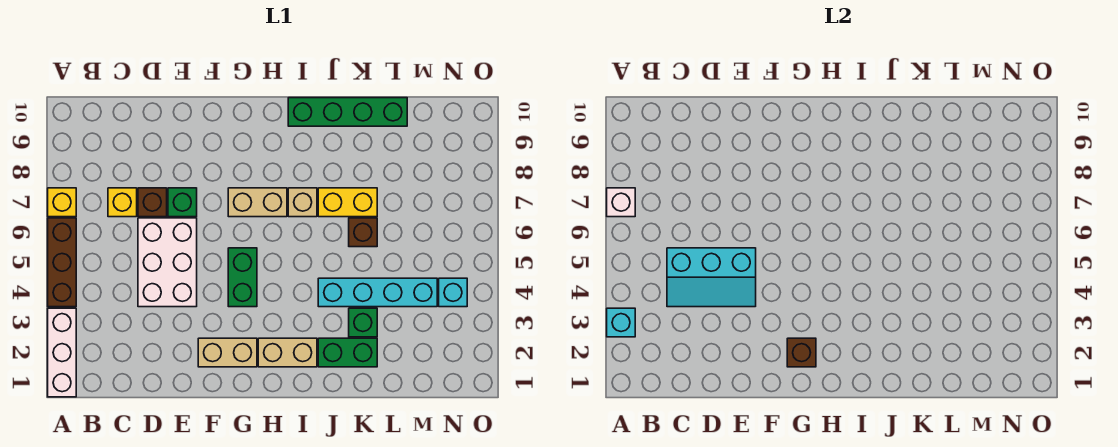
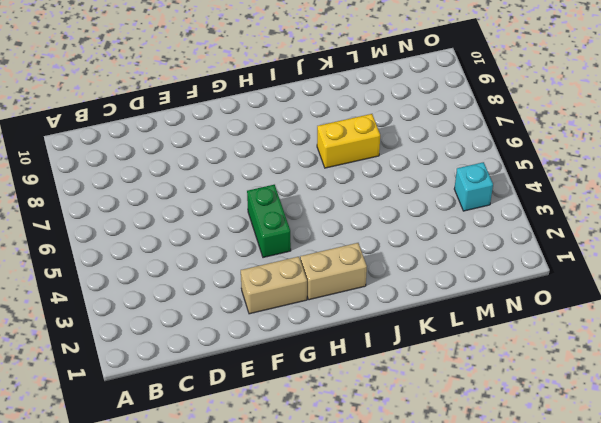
none -> white 1x3 brick [48,308,76,397]
none -> brown 1x3 brick [48,218,76,307]
none -> yellow 1x1 brick [48,188,76,217]

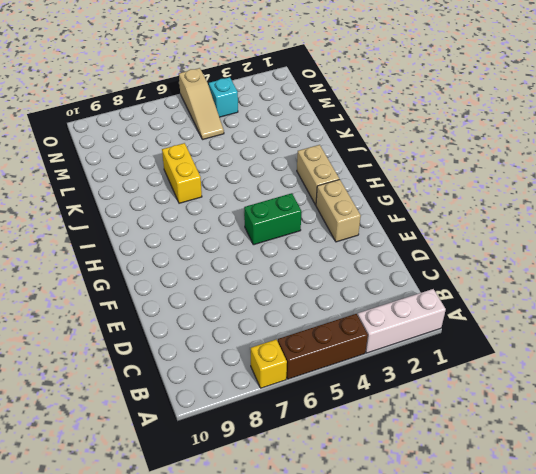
tan 1x3 slope [179,68,224,140] -> none
none -> yellow 1x1 brick [108,188,137,217]
none -> white 2x3 brick [138,218,197,307]
none -> brown 1x1 brick [138,188,167,217]

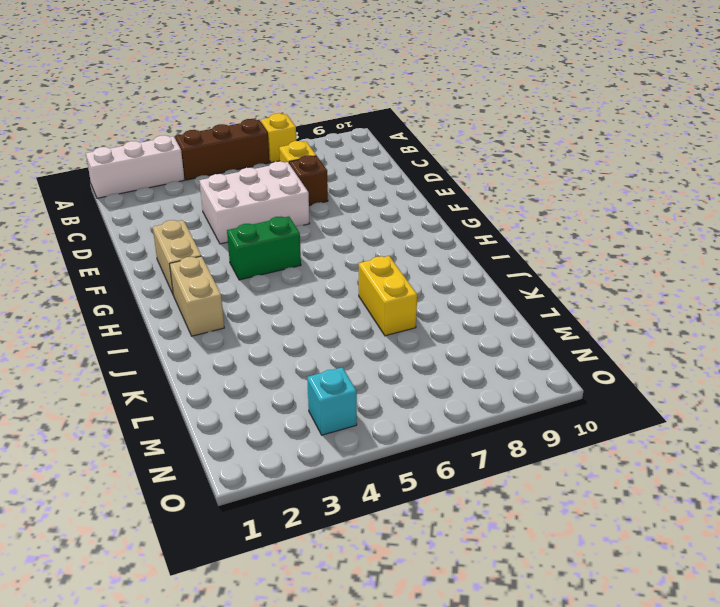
none -> green 1x1 brick [168,188,197,217]
none -> tan 1x2 brick [228,188,287,217]
none -> tan 1x1 brick [288,188,317,217]

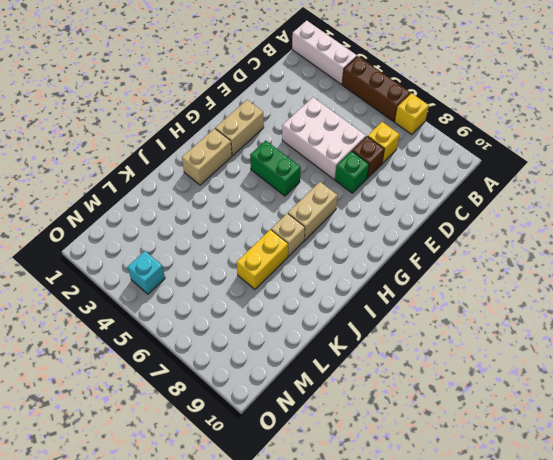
none -> green 1x4 brick [288,98,407,126]
none -> green 1x2 brick [318,338,377,367]
none -> cyan 1x4 brick [318,278,437,307]

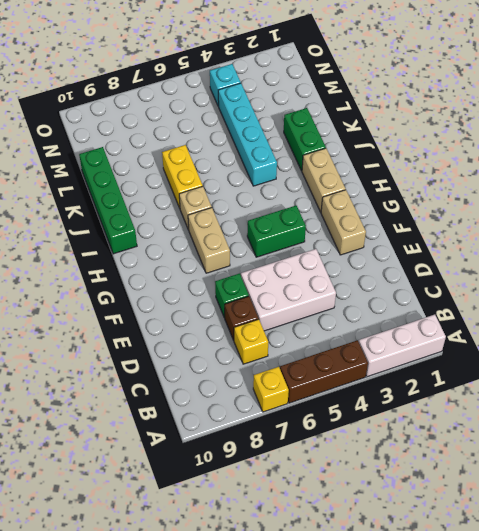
none -> green 1x1 brick [349,308,377,337]
none -> brown 1x1 brick [349,218,377,247]
none -> cyan 1x1 brick [607,308,635,337]

